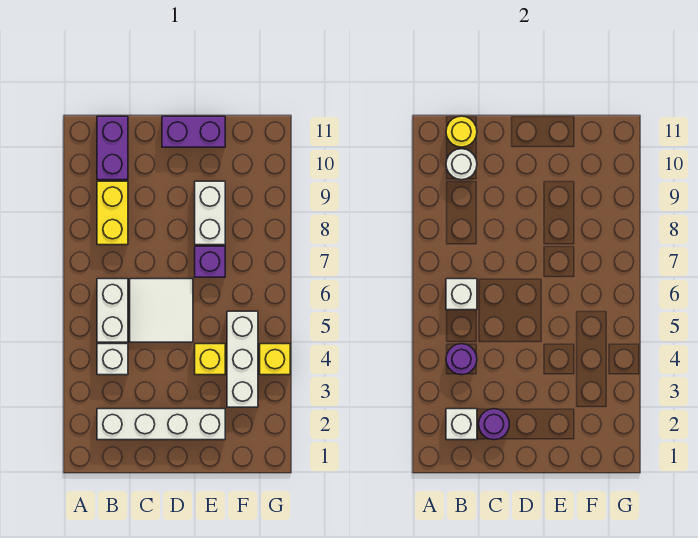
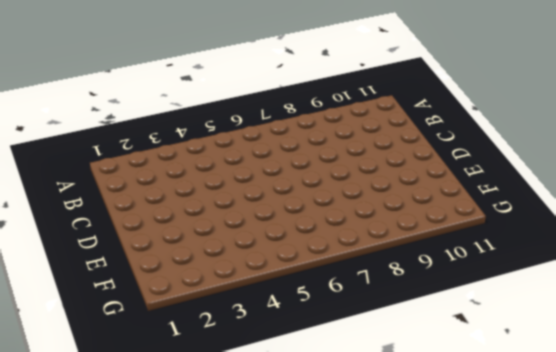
none -> white 1x4 brick [97,409,225,440]
none -> white 1x1 brick [97,344,128,375]
none -> white 1x2 brick [97,279,128,342]

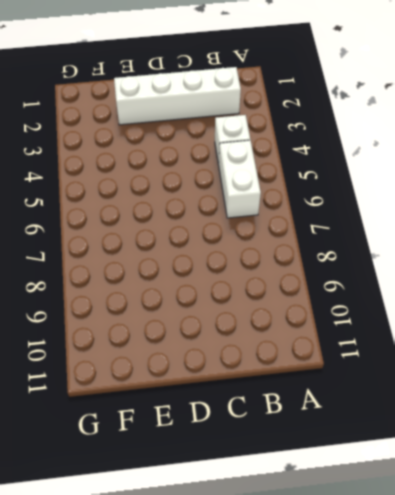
none -> yellow 1x2 brick [97,181,128,245]
none -> purple 1x2 brick [97,116,128,180]
none -> white 2x2 tile [130,279,193,342]

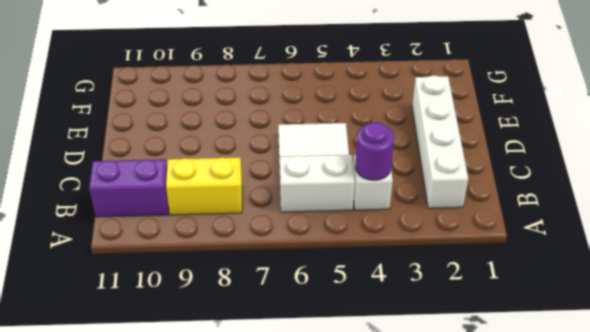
none -> purple 1x2 brick [162,116,225,147]
none -> yellow 1x1 brick [195,344,225,375]
none -> purple 1x1 brick [195,246,225,277]

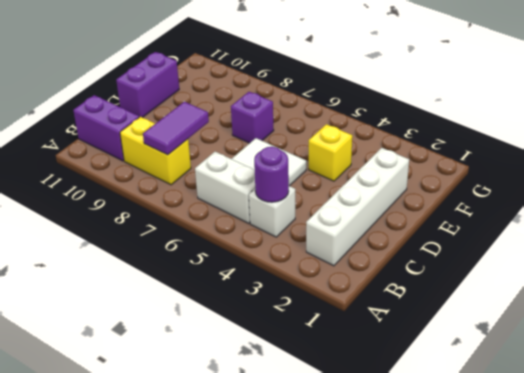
purple 1x2 tile [143,102,209,155] -> none
none -> white 1x2 brick [195,181,225,245]
none -> white 1x3 brick [227,311,258,407]
none -> yellow 1x1 brick [260,344,290,375]

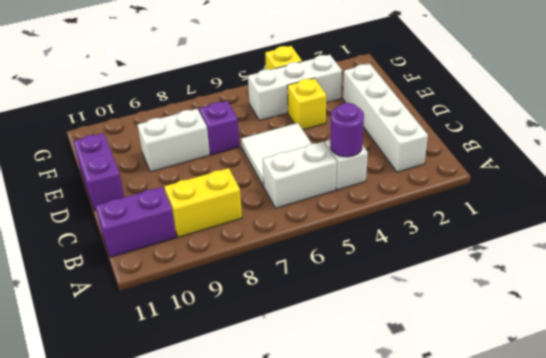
none -> white 1x1 brick [446,409,477,440]
none -> white 1x1 brick [446,279,477,310]
none -> white 1x1 round brick [446,149,477,180]

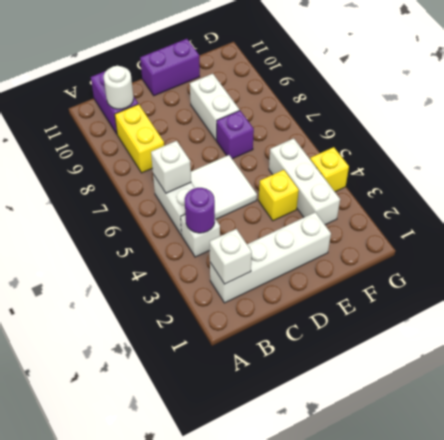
none -> yellow 1x1 round brick [446,116,477,147]
none -> purple 1x1 round brick [479,409,509,440]

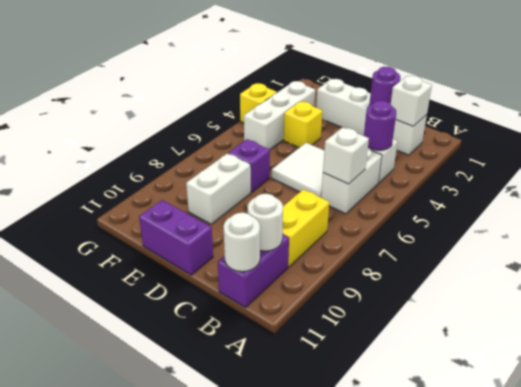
white 1x1 round brick [224,213,260,272] -> yellow 1x1 round brick [446,116,477,147]

